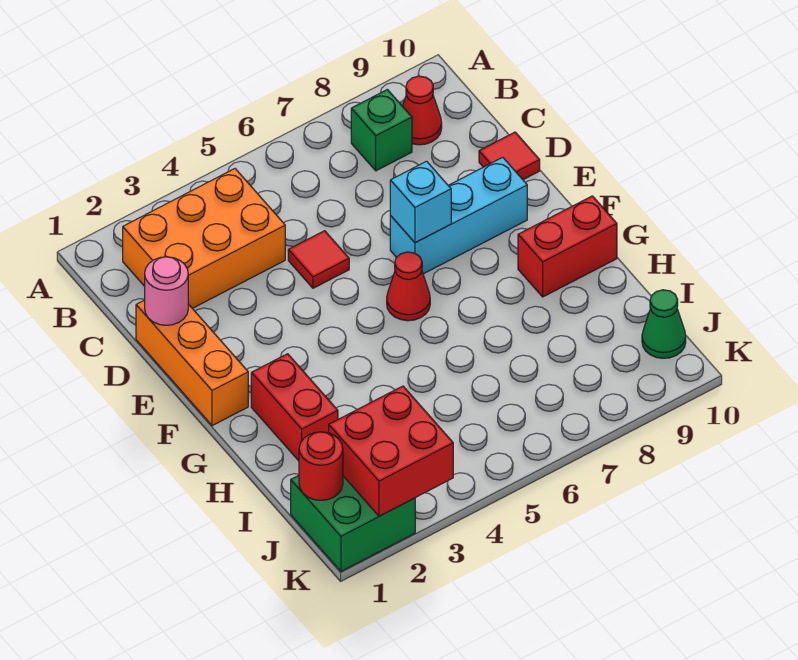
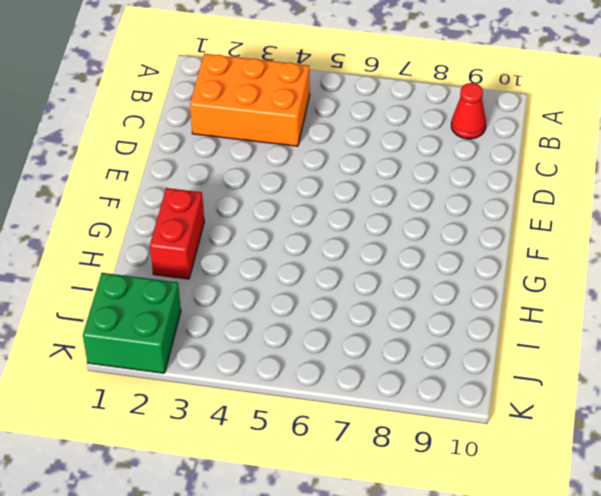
none -> green 1x1 brick [351,90,412,171]
none -> orange 1x3 brick [136,300,248,426]
none -> red 1x1 tile [288,231,349,288]

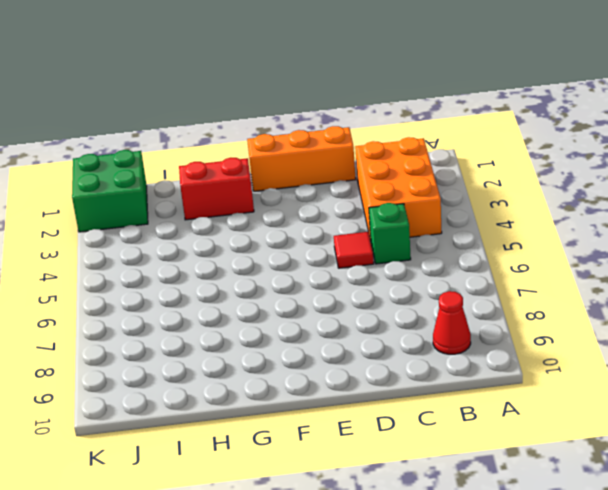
green 1x1 brick [369,203,411,264] -> green 1x1 brick moved to [351,90,412,171]
none -> red 1x1 tile [479,132,540,180]
none -> cyan 1x3 brick [390,157,527,274]
none -> red 1x1 cone [387,252,430,321]

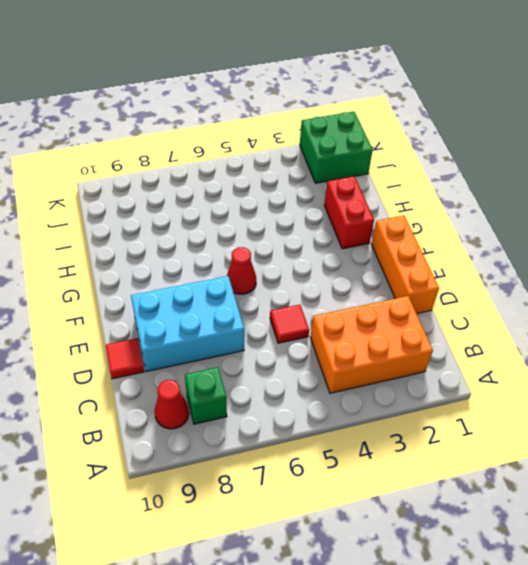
cyan 2x3 brick [131,276,244,372] -> cyan 1x3 brick [390,157,527,274]
none -> red 1x2 brick [518,196,617,297]
none -> green 1x1 cone [642,290,686,358]
none -> pink 1x1 round brick [145,257,188,325]

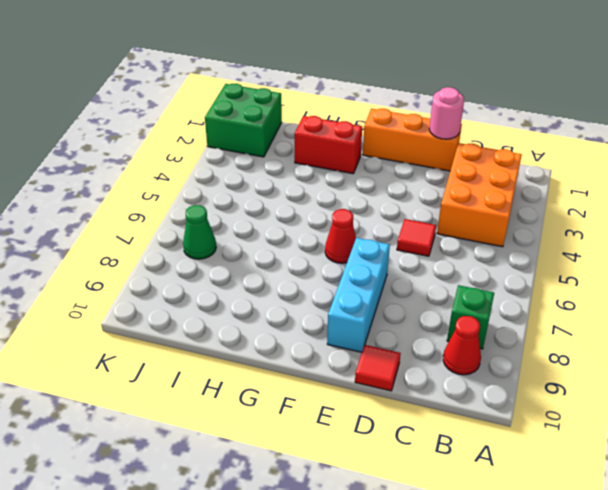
green 1x1 cone [183,205,216,259] -> green 1x1 cone moved to [642,290,686,358]
none -> red 1x2 brick [518,196,617,297]
none -> cyan 1x1 brick [390,161,451,243]
none -> red 1x1 round brick [299,432,343,500]

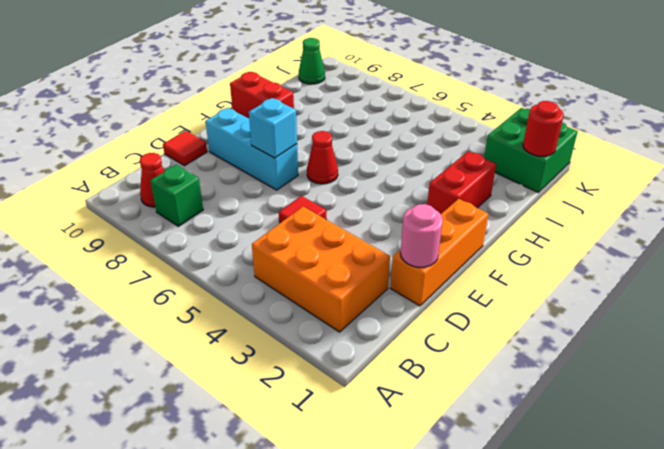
none -> red 2x2 brick [329,386,453,516]

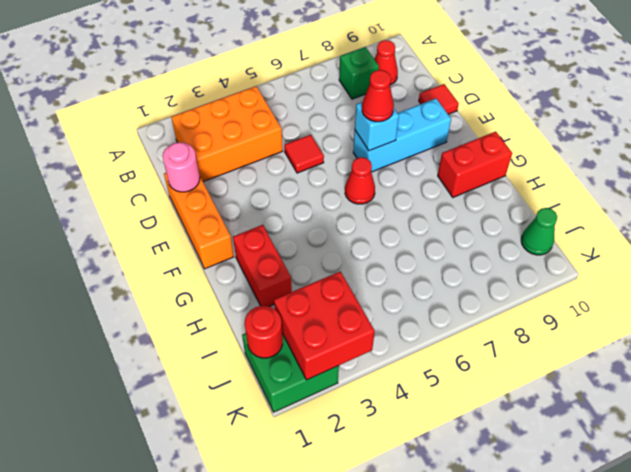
red 1x1 cone [362,70,394,122] -> none

